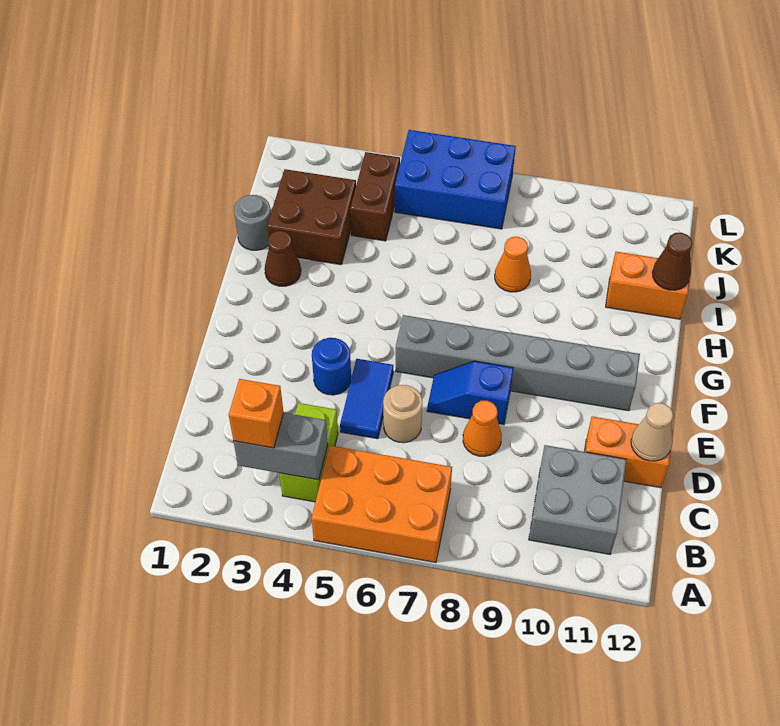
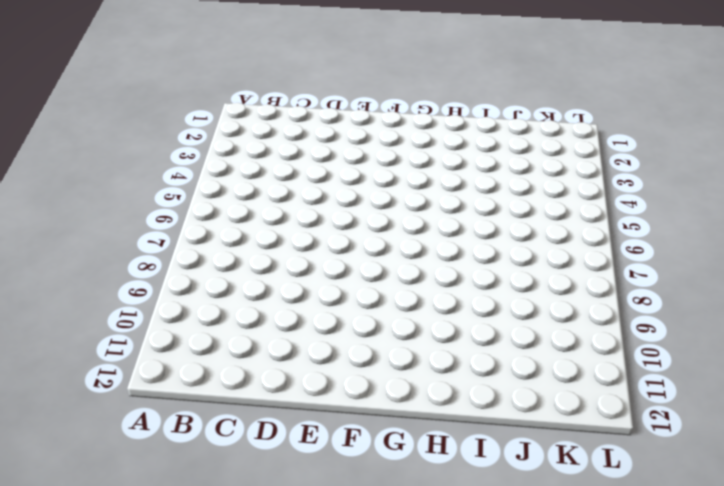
none -> orange 2x3 brick [311,446,452,563]
none -> lime 1x2 brick [279,403,338,502]
none -> grey 2x2 brick [529,445,626,554]

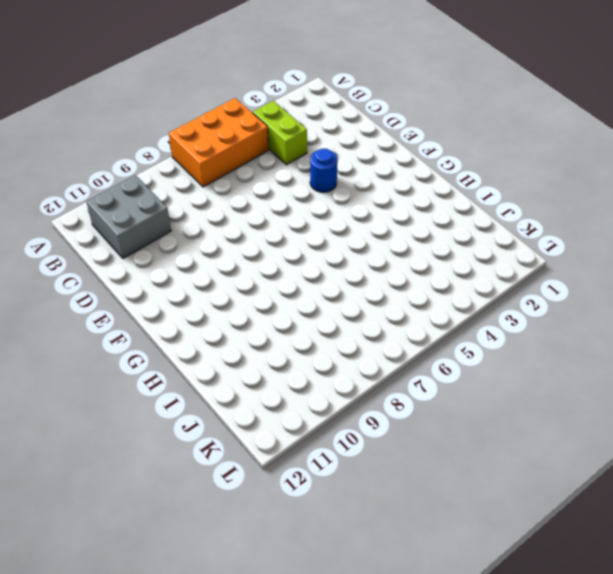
none -> blue 1x2 tile [340,359,393,439]
none -> tan 1x1 round brick [383,385,422,443]
none -> orange 1x1 cone [463,401,502,456]

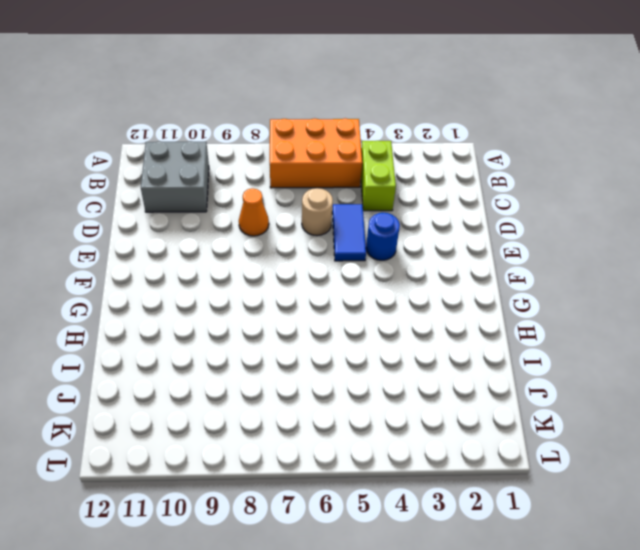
none -> orange 1x2 brick [584,416,673,488]
none -> blue 1x2 slope [427,361,513,425]
none -> grey 1x6 brick [396,315,640,411]

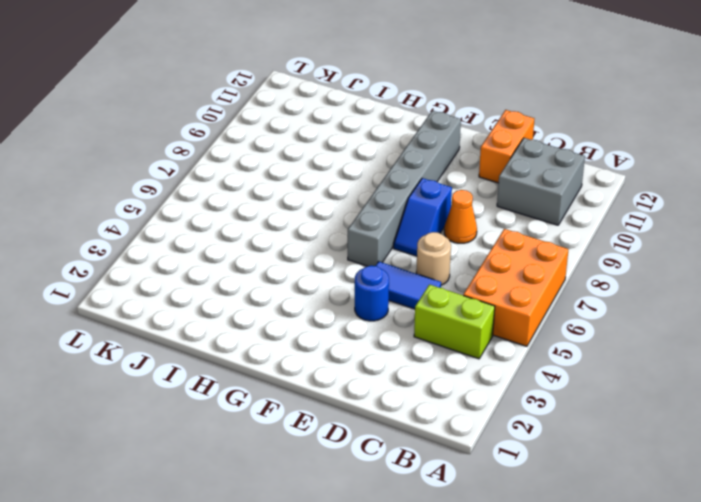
none -> brown 1x1 cone [265,231,301,286]
none -> grey 1x1 round brick [234,195,271,250]
none -> brown 2x2 brick [267,169,356,265]

